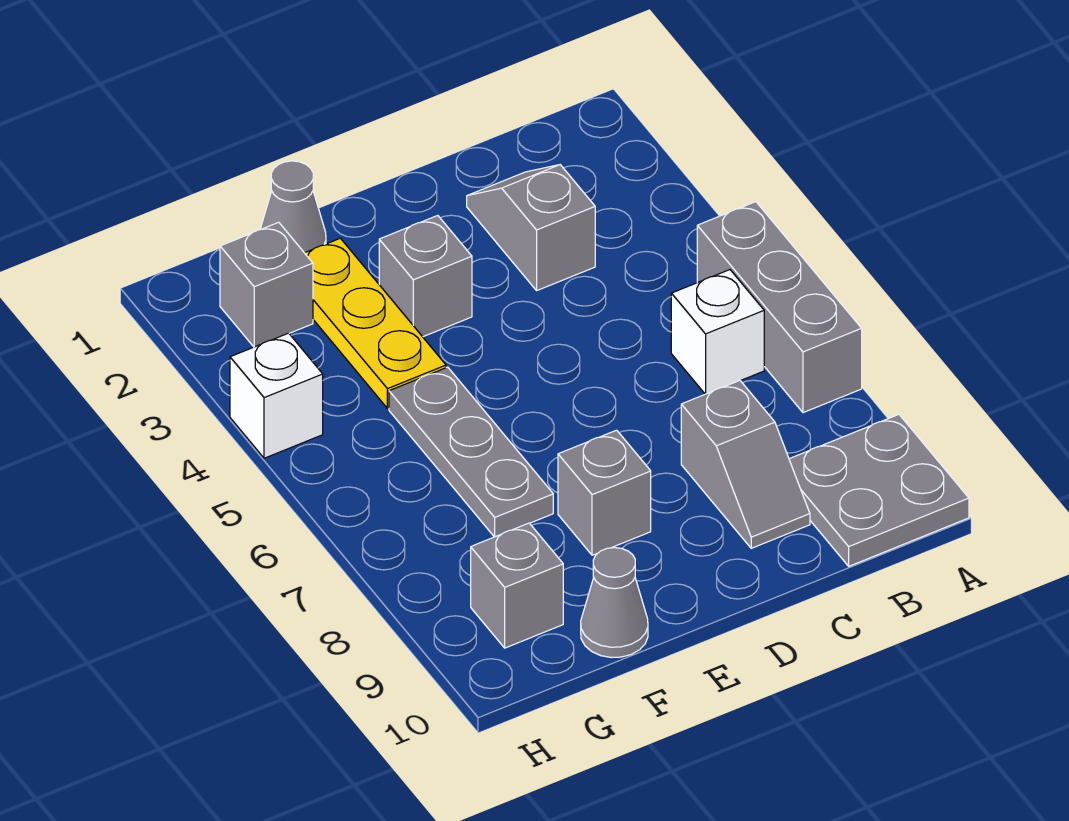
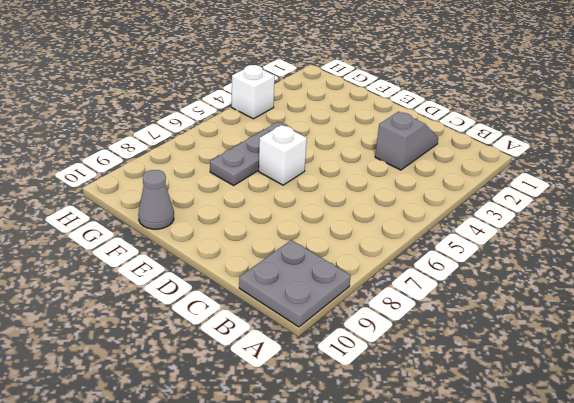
white 1x1 brick [259,125,307,185] -> white 1x1 brick moved to [671,270,764,394]
none -> grey 1x3 brick [697,202,862,413]
none -> grey 1x2 slope [681,380,810,548]
none -> grey 1x1 brick [379,216,472,337]

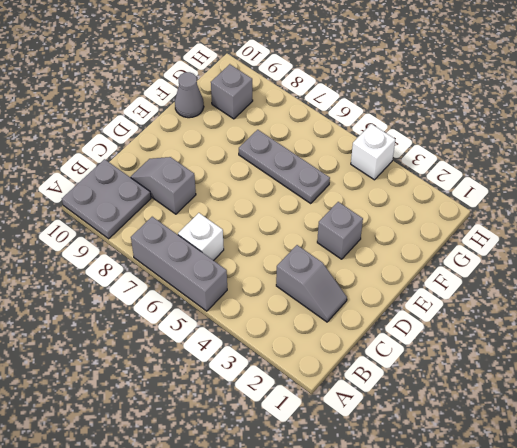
none -> grey 1x1 brick [558,430,651,555]
none -> grey 1x1 cone [260,161,326,253]
none -> yellow 1x3 plate [305,238,446,408]

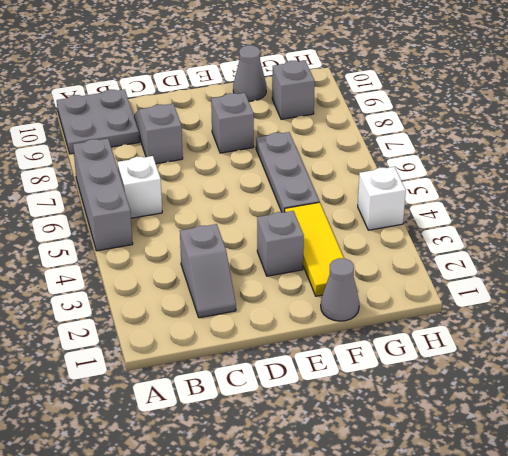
yellow 1x3 tile [285,202,344,296] -> yellow 1x3 plate [305,238,446,408]
none -> grey 1x1 brick [220,222,313,347]

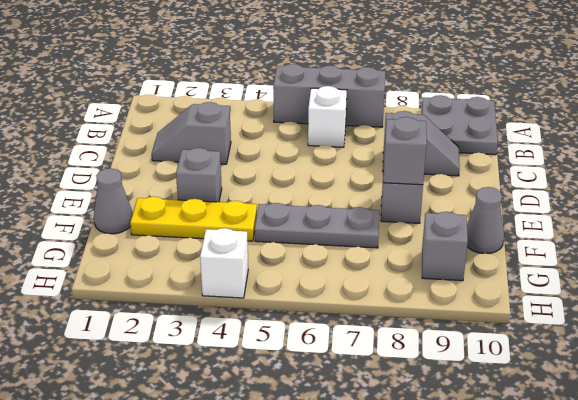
grey 1x1 brick [383,117,427,185] -> grey 1x1 brick moved to [220,222,313,347]

